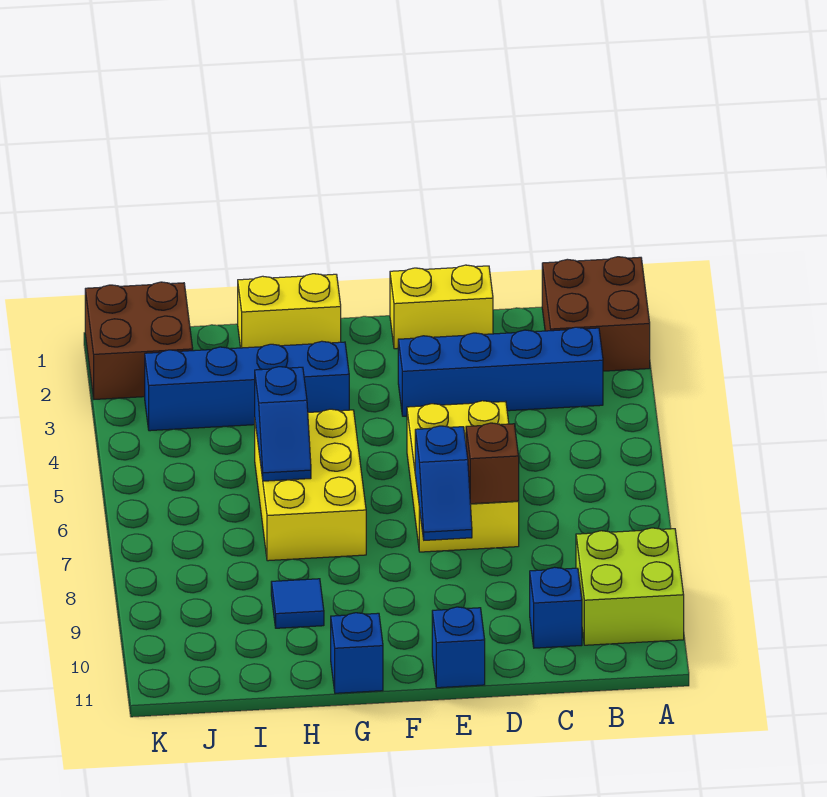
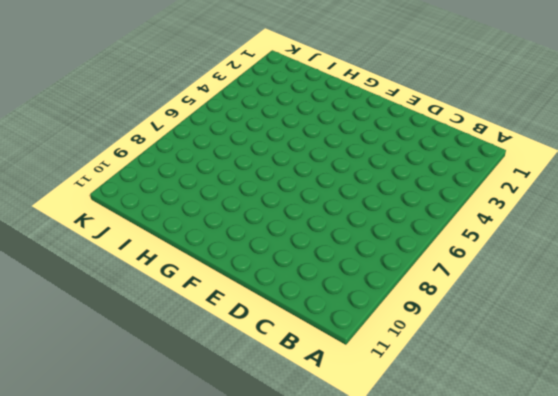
none -> brown 2x2 brick [542,257,650,371]
none -> lime 2x2 brick [576,528,684,645]
none -> blue 1x4 brick [398,327,603,416]

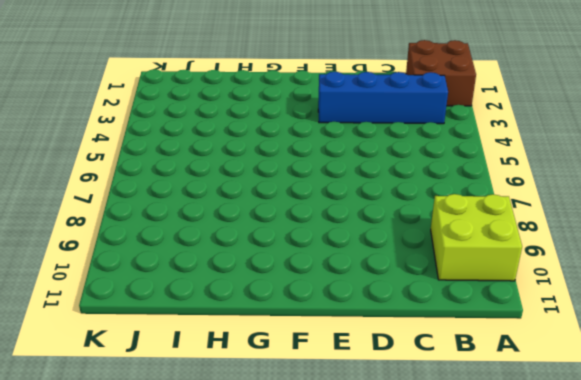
none -> blue 1x1 brick [530,567,582,648]
none -> yellow 1x2 brick [390,265,493,349]
none -> yellow 2x3 brick [407,401,519,552]

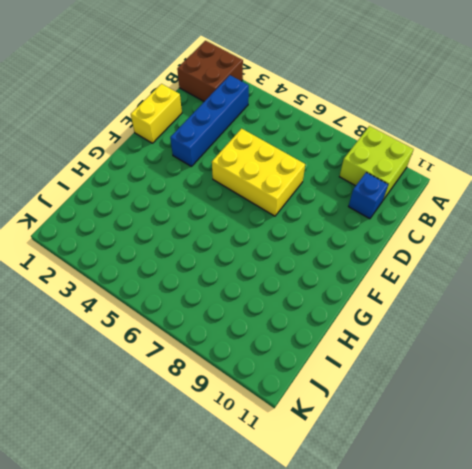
none -> blue 1x1 brick [432,607,485,688]
none -> yellow 1x2 brick [238,274,341,348]
none -> blue 1x4 brick [145,341,349,431]

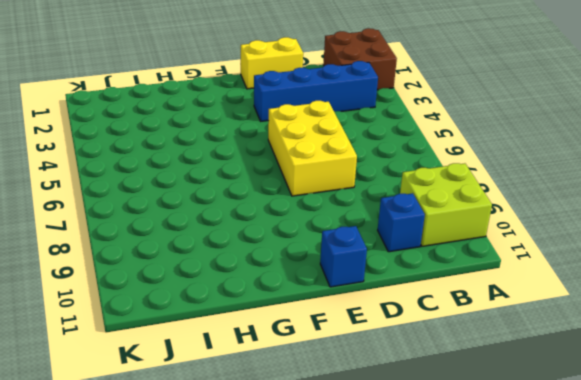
none -> yellow 1x2 brick [238,274,341,348]
none -> blue 1x4 brick [145,341,349,431]
none -> yellow 2x3 brick [255,409,366,561]

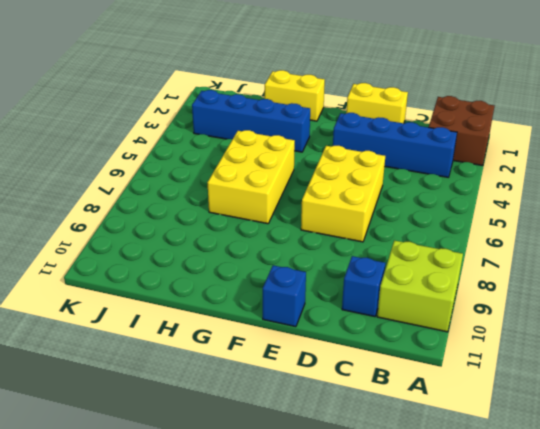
none -> blue 1x1 brick [331,613,383,693]
none -> blue 1x1 tile [271,579,324,628]
none -> brown 2x2 brick [85,282,193,399]

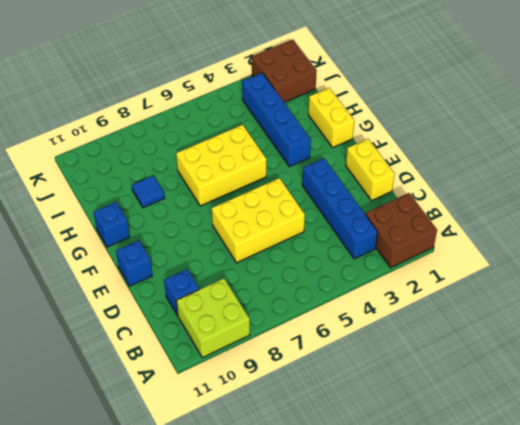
none -> brown 1x1 brick [466,423,519,504]
none -> blue 1x2 slope [415,426,472,540]
none -> blue 1x2 slope [255,367,311,481]

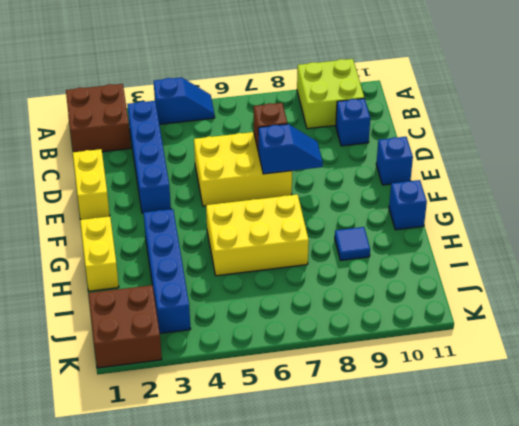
blue 1x2 slope [154,77,215,124] -> blue 1x2 slope moved to [255,367,311,481]

